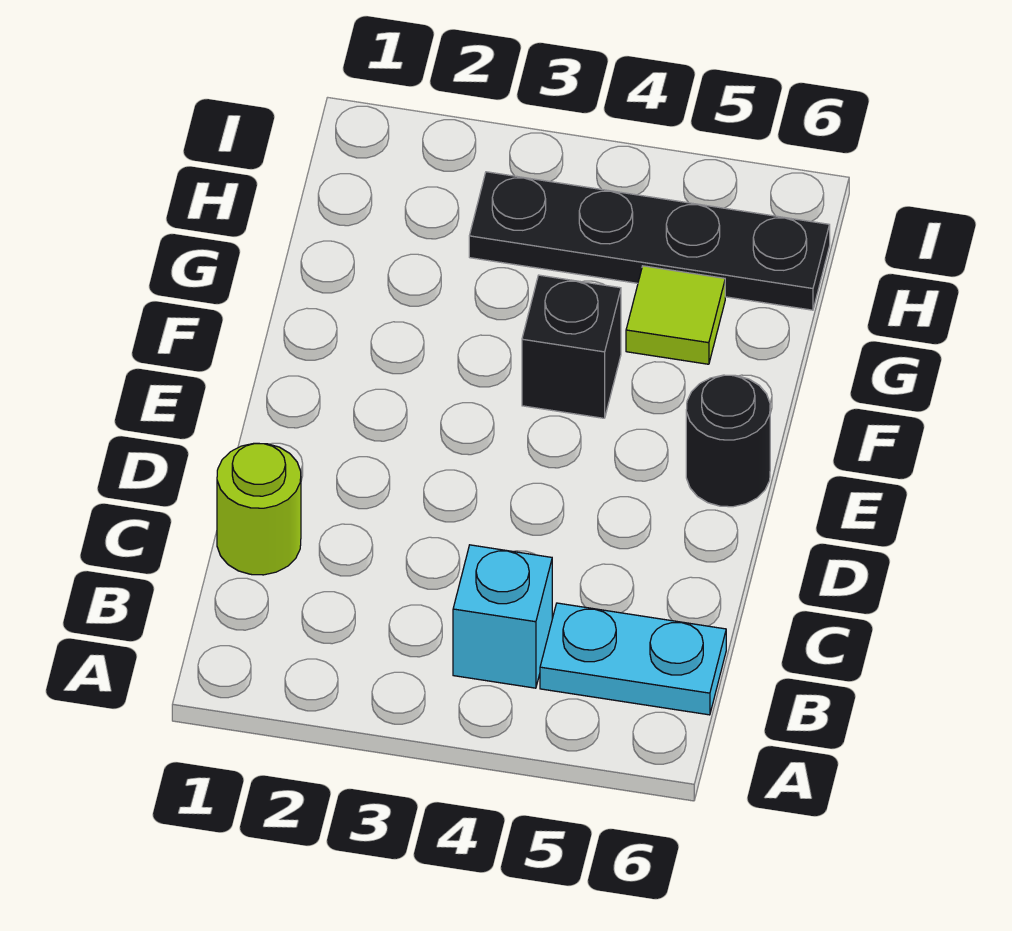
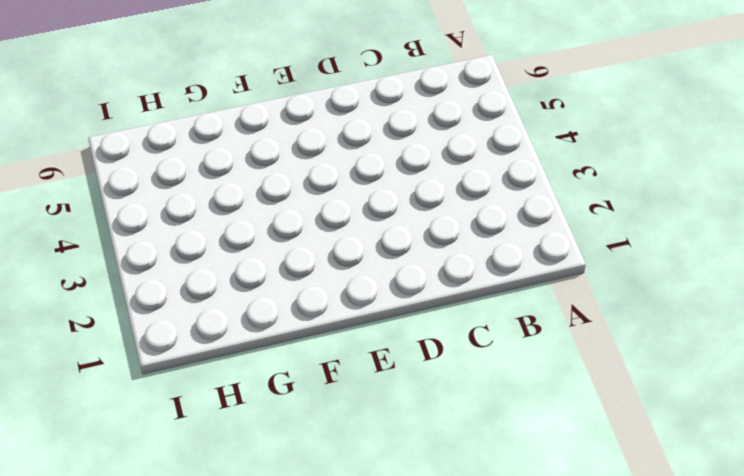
none -> cyan 1x1 brick [453,545,552,688]
none -> cyan 1x2 plate [540,603,726,715]

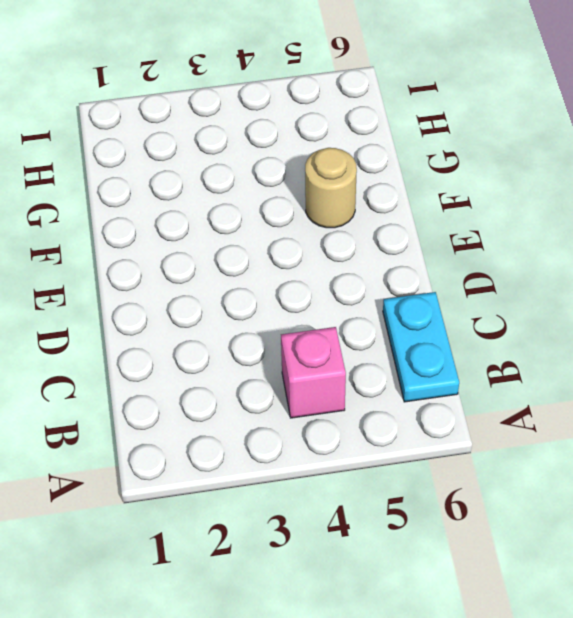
pink 1x1 brick [281,327,346,418] -> cyan 1x1 brick [453,545,552,688]
cyan 1x2 plate [383,292,459,402] -> cyan 1x2 plate turned to [540,603,726,715]
tan 1x1 round brick [305,148,357,228] -> none
none -> lime 1x1 round brick [217,443,301,575]
none -> black 1x1 round brick [686,375,770,507]

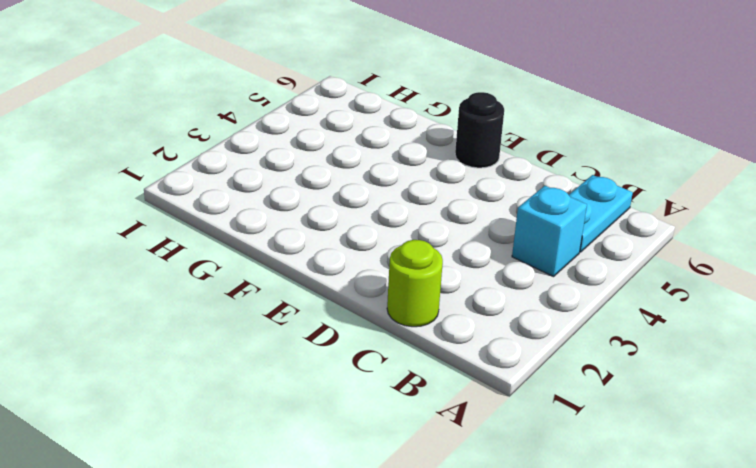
none -> black 1x1 brick [522,275,621,418]
none -> lime 1x1 tile [626,266,725,364]

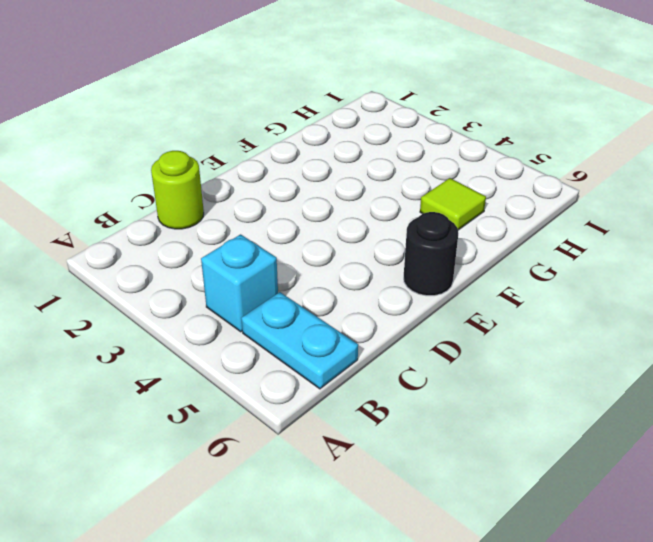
none -> black 1x1 brick [522,275,621,418]
none -> black 1x4 plate [469,172,830,310]

